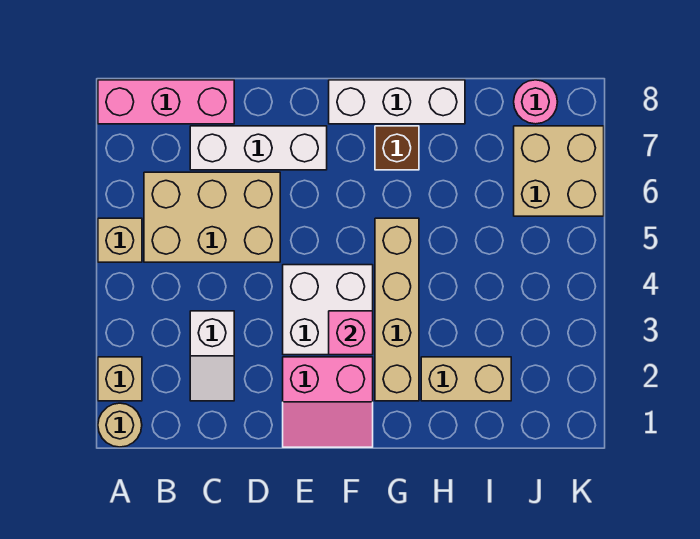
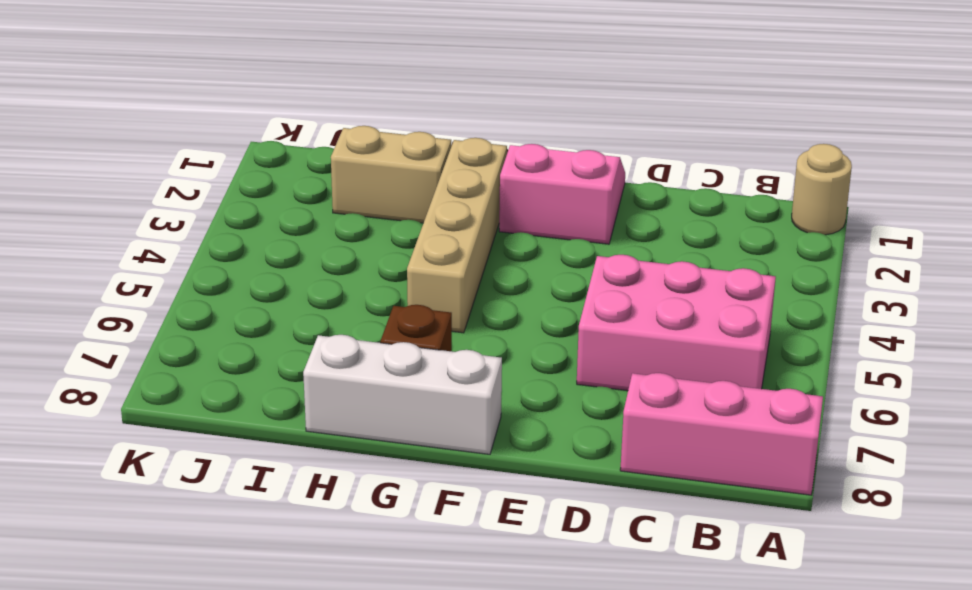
pink 2x3 brick [577,255,776,391] -> tan 2x3 brick [144,172,280,262]
none -> tan 1x1 brick [98,357,142,401]
none -> tan 1x1 brick [98,218,142,262]
none -> white 1x2 slope [190,311,234,401]

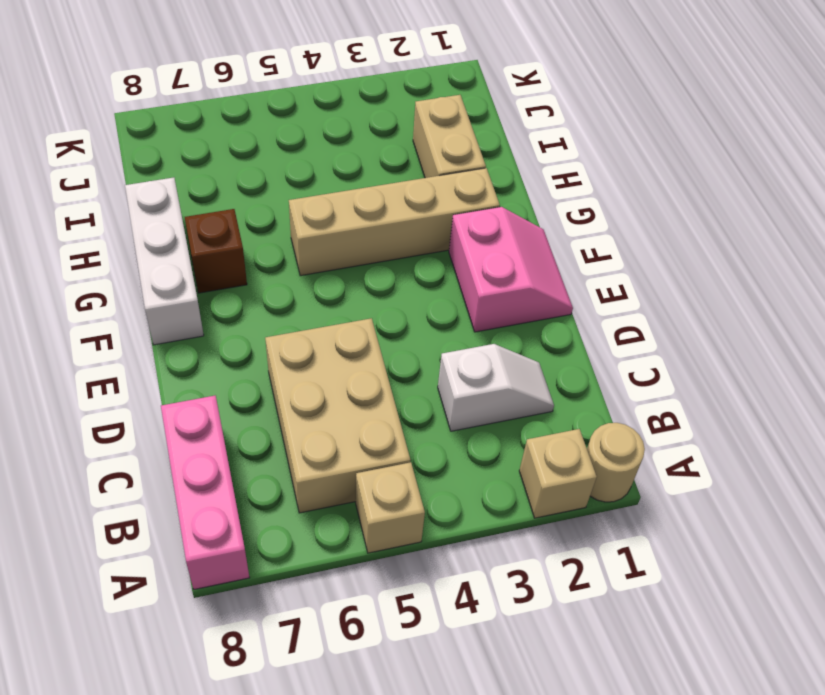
none -> white 1x3 brick [190,126,327,170]
none -> white 2x2 brick [283,265,373,355]
none -> tan 2x2 brick [514,126,604,216]

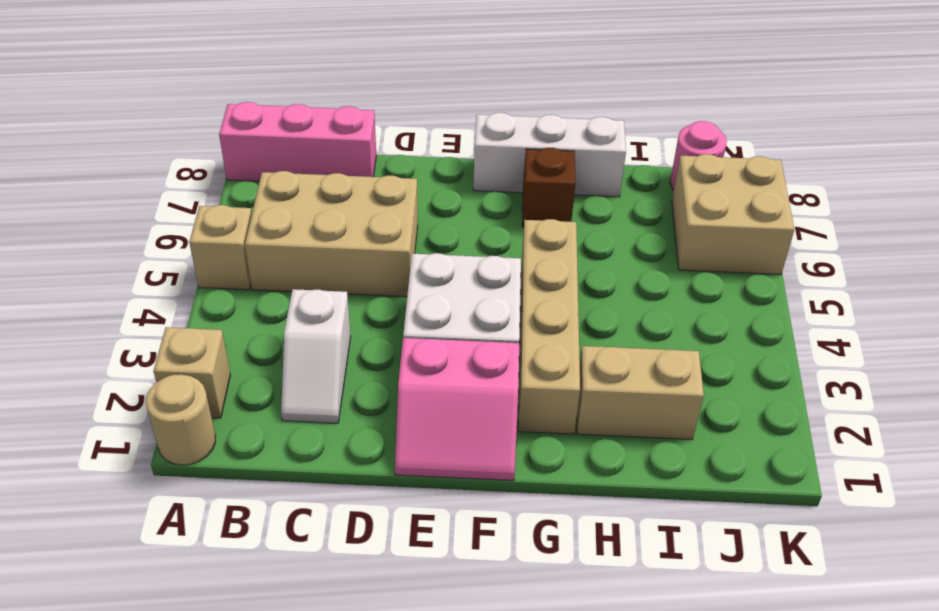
none -> white 1x3 brick [190,126,327,170]
none -> pink 1x1 brick [329,311,373,355]

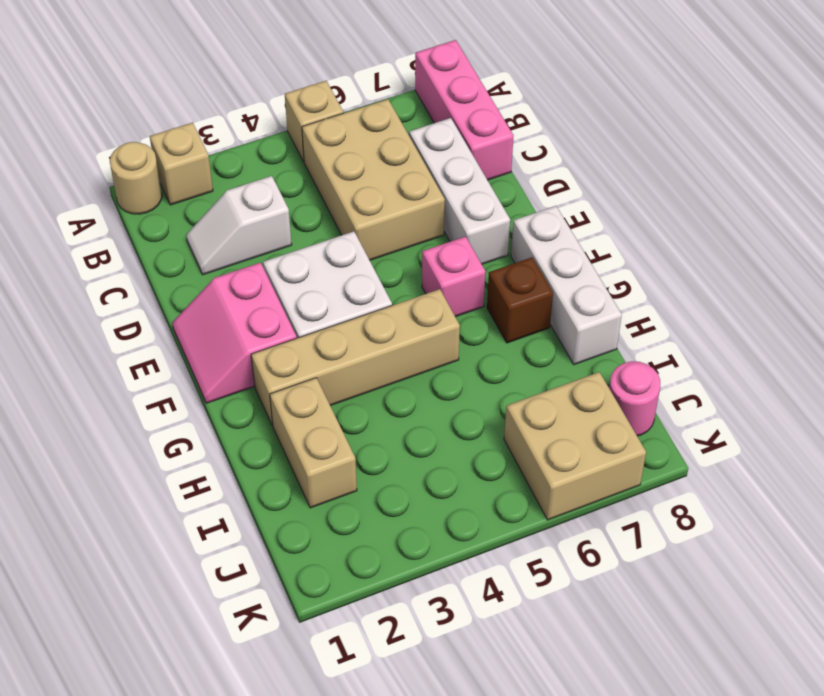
pink 1x1 brick [422,236,486,317] -> pink 1x1 brick moved to [329,311,373,355]

